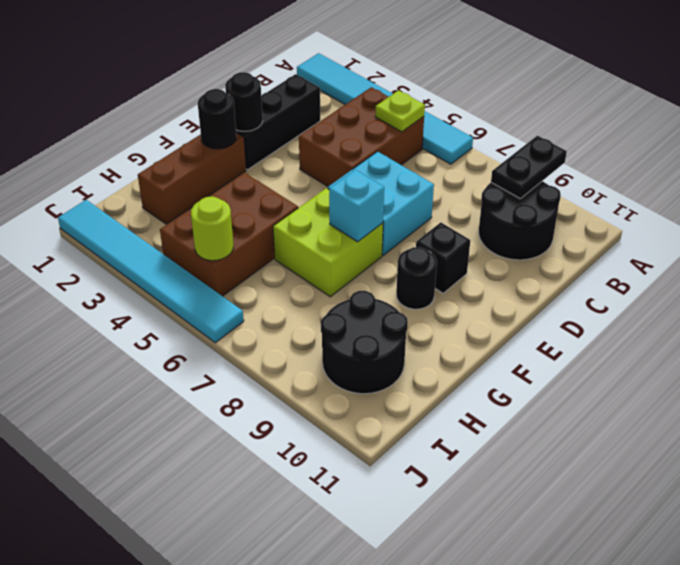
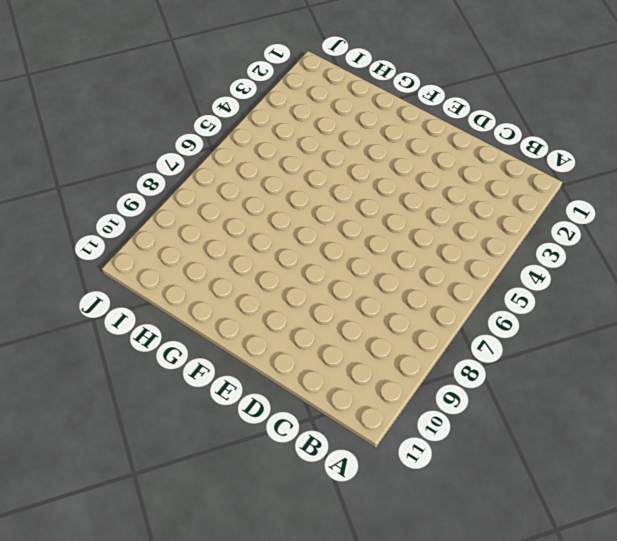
none -> cyan 1x6 tile [297,53,473,164]
none -> brown 2x3 brick [299,87,424,186]
none -> black 2x2 round brick [479,181,561,260]

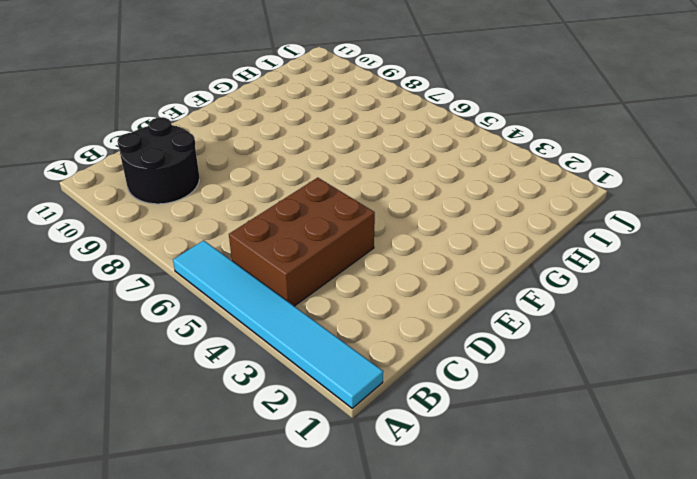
none -> black 1x3 brick [236,74,320,170]
none -> cyan 2x2 brick [328,152,434,255]
none -> black 1x1 brick [416,222,470,293]

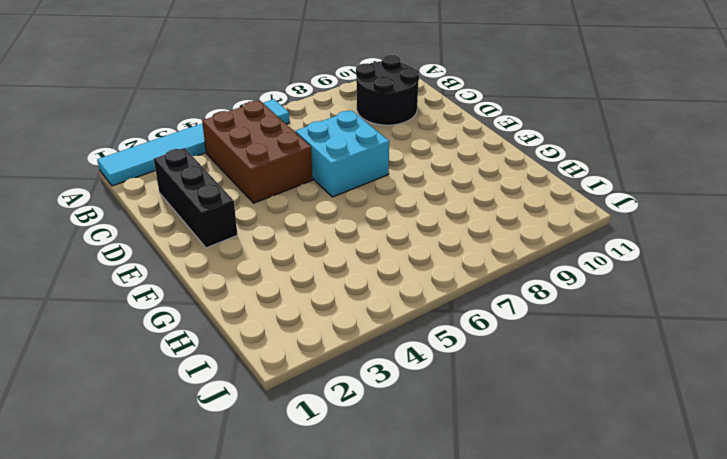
none -> black 1x1 brick [416,222,470,293]
none -> brown 1x3 brick [138,133,246,224]
none -> lime 2x2 brick [273,188,383,297]

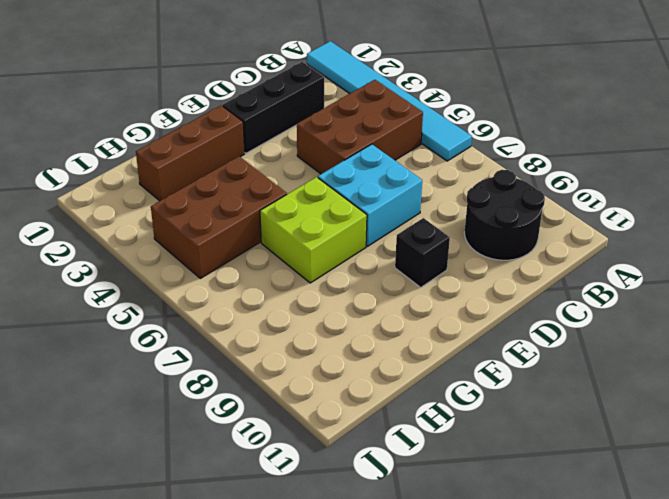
none -> black 1x1 round brick [396,247,437,309]
none -> black 2x2 round brick [321,291,408,394]
none -> cyan 1x6 tile [58,200,244,343]

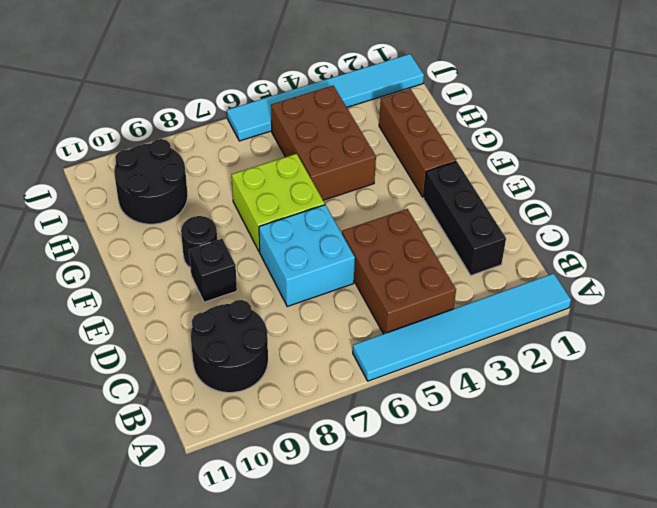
none -> black 1x2 plate [491,136,567,199]
none -> lime 1x1 plate [375,90,425,132]
none -> black 1x1 round brick [225,72,263,131]

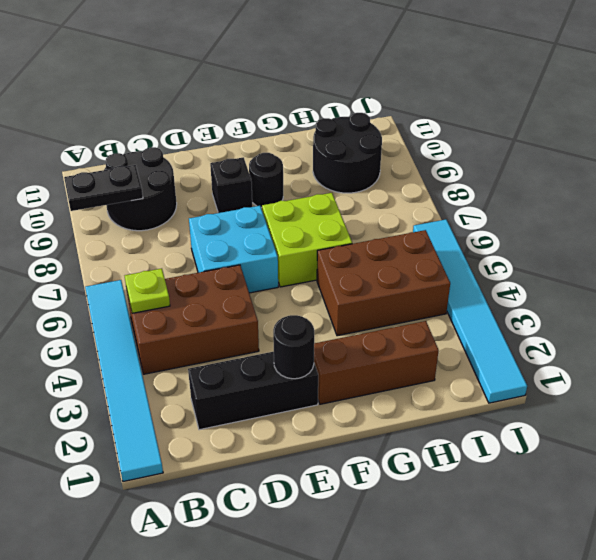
none -> black 1x1 round brick [198,89,236,149]
none -> cyan 1x1 brick [329,170,384,242]
none -> lime 1x1 round brick [191,197,233,261]

